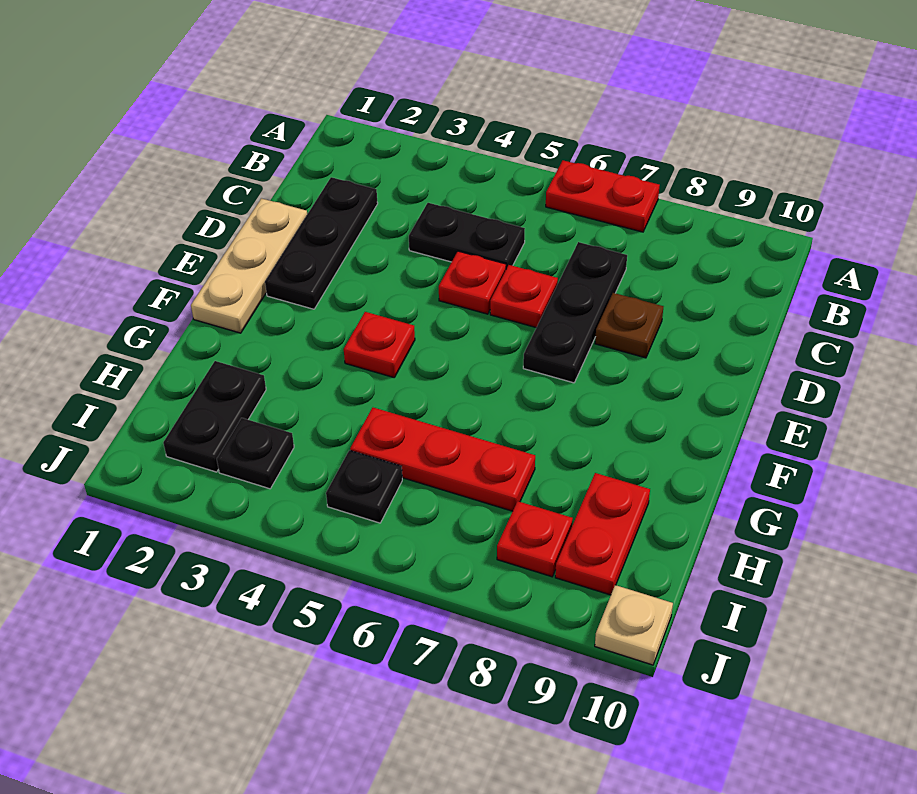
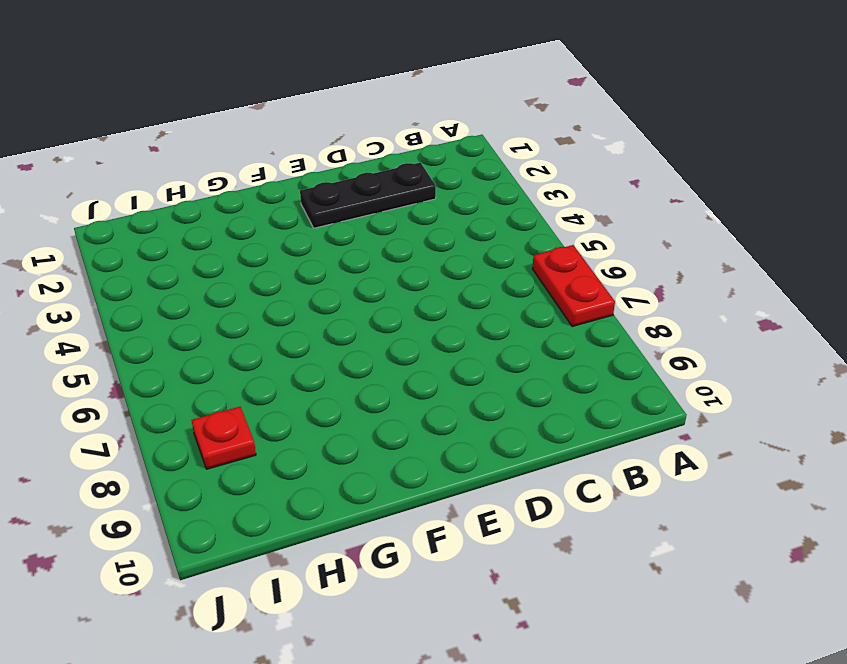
none -> black 1x2 plate [409,203,525,269]
none -> black 1x3 plate [523,242,627,383]
none -> tan 1x3 plate [191,198,307,333]

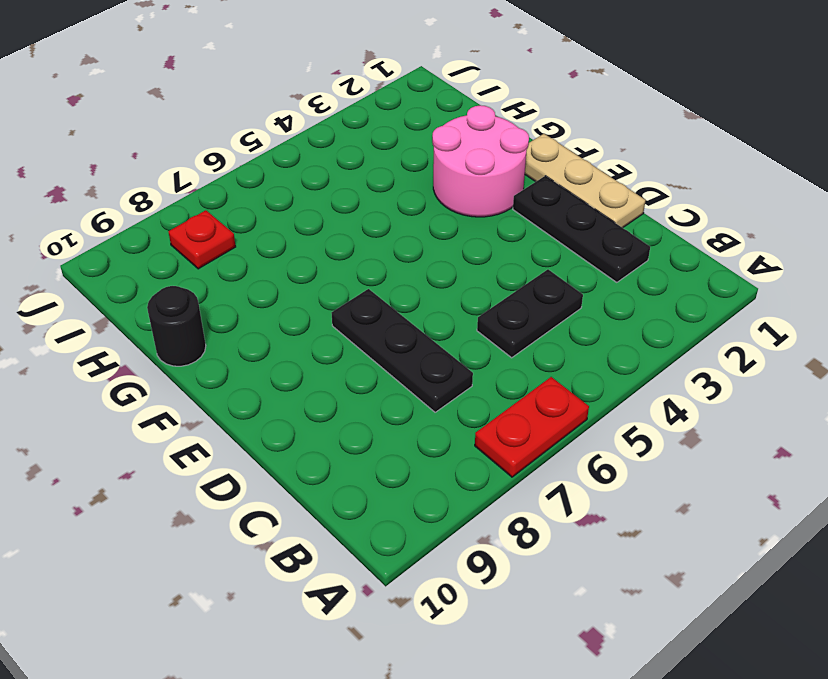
pink 2x2 round brick [432,105,529,217] -> none
black 1x1 round brick [147,286,206,366] -> none
none -> red 1x1 plate [439,251,506,314]
none -> red 1x1 plate [490,265,558,328]
none -> brown 1x1 plate [595,293,663,358]

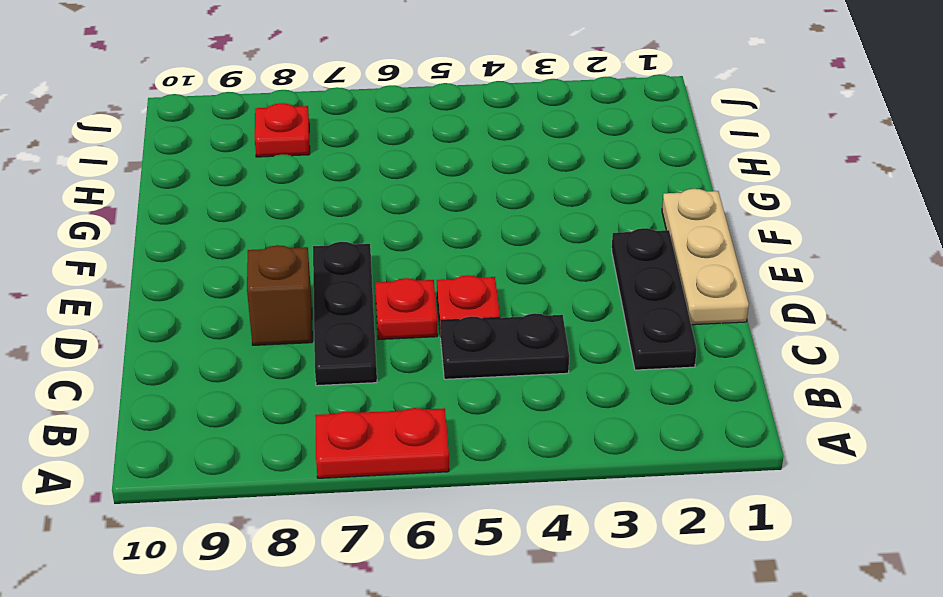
brown 1x1 brick [247,245,312,345] -> brown 1x1 plate [595,293,663,358]
none -> red 1x1 plate [344,312,415,377]
none -> black 1x2 plate [163,361,266,472]
none -> red 1x3 plate [350,408,535,511]

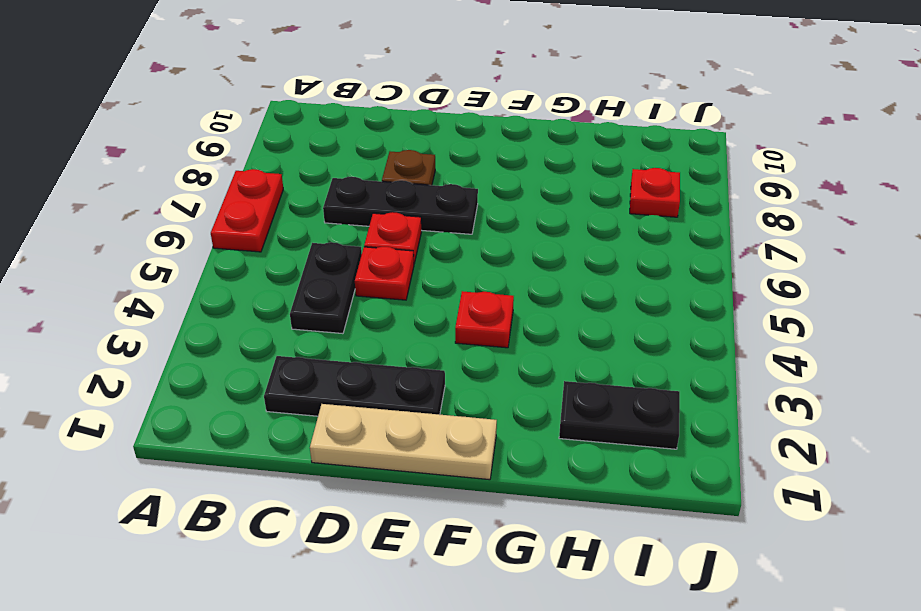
none -> red 1x3 plate [350,408,535,511]
none -> red 1x2 plate [555,473,650,595]
none -> black 1x1 plate [217,418,294,489]

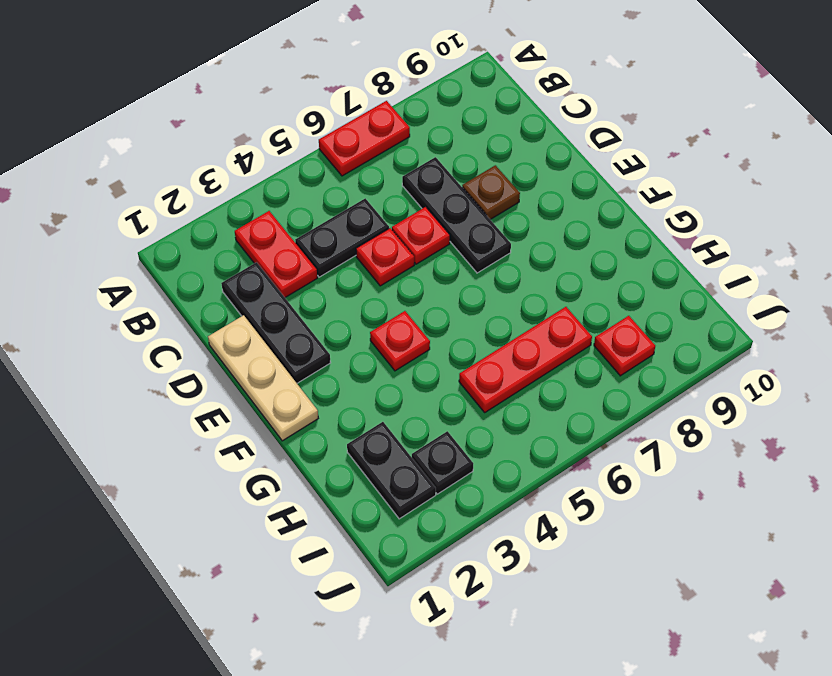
red 1x2 plate [235,211,317,297] -> red 1x2 plate moved to [555,473,650,595]
none -> black 1x1 plate [326,450,402,523]
none -> tan 1x1 plate [595,585,673,665]

